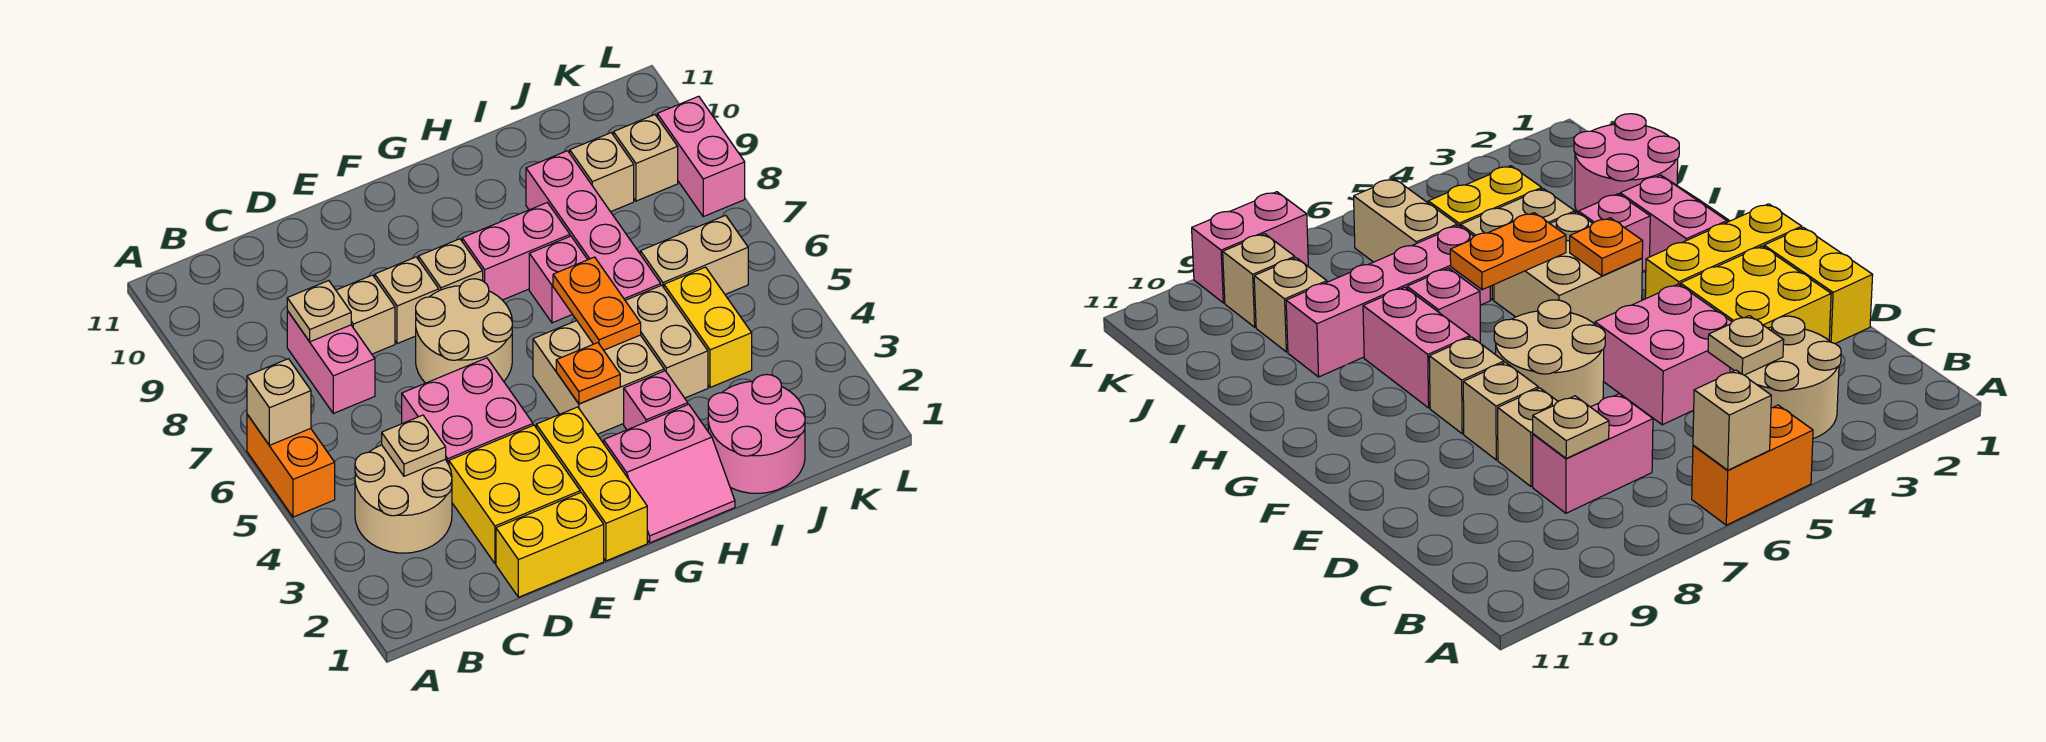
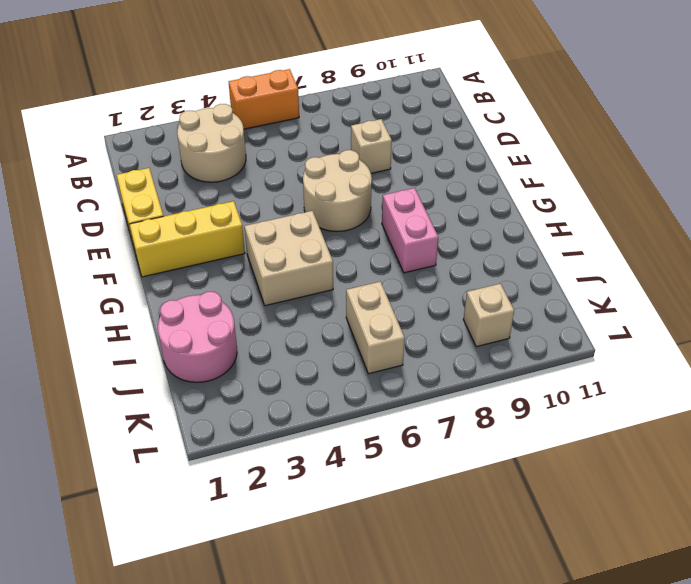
none -> pink 1x2 brick [287,311,375,413]
none -> yellow 2x2 brick [449,425,580,564]
none -> pink 2x2 brick [402,358,533,465]

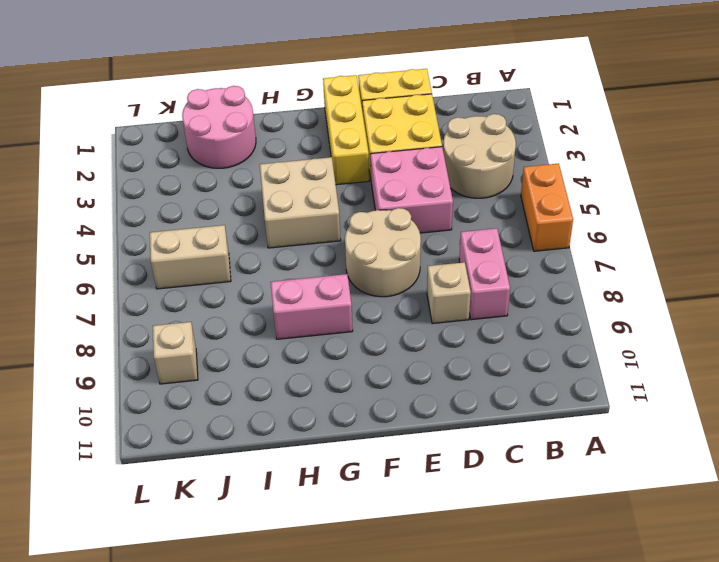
none -> tan 1x1 brick [375,257,439,344]
none -> tan 1x1 brick [418,239,483,291]
none -> pink 2x2 slope [604,404,735,543]

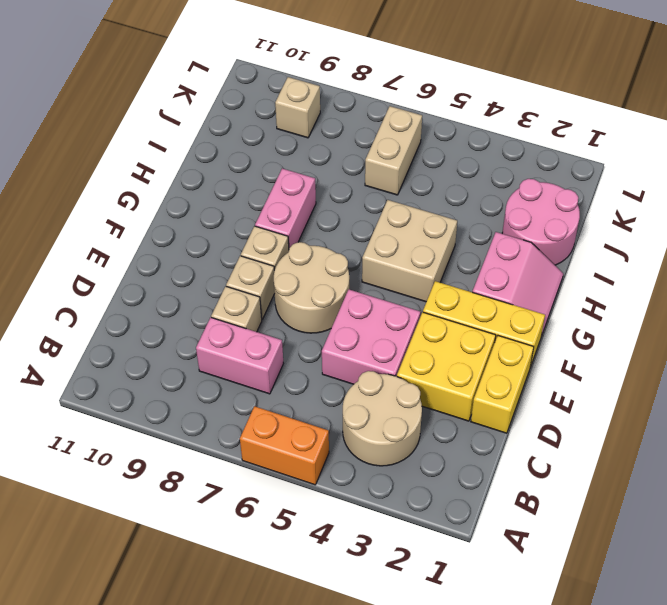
none -> pink 1x1 brick [624,371,688,430]
none -> pink 1x1 brick [529,236,588,323]
none -> tan 1x2 brick [625,285,708,398]

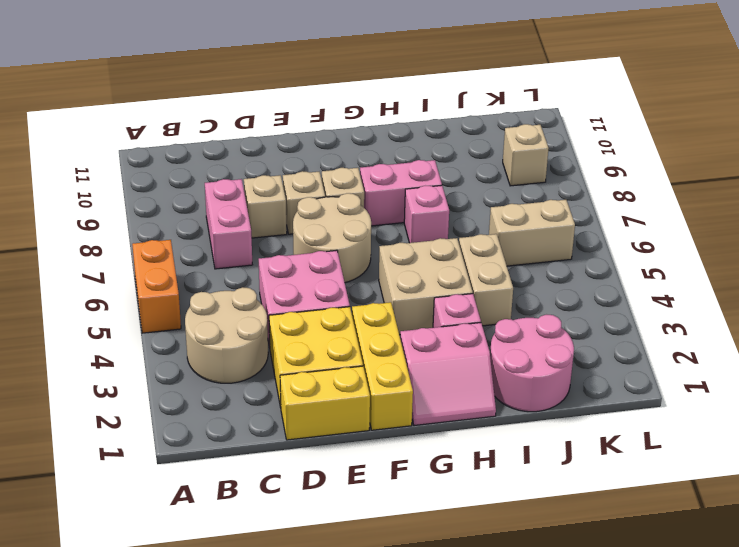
none -> pink 1x4 brick [526,151,661,300]
none -> yellow 1x2 brick [664,267,752,387]
none -> tan 1x1 brick [570,133,634,212]

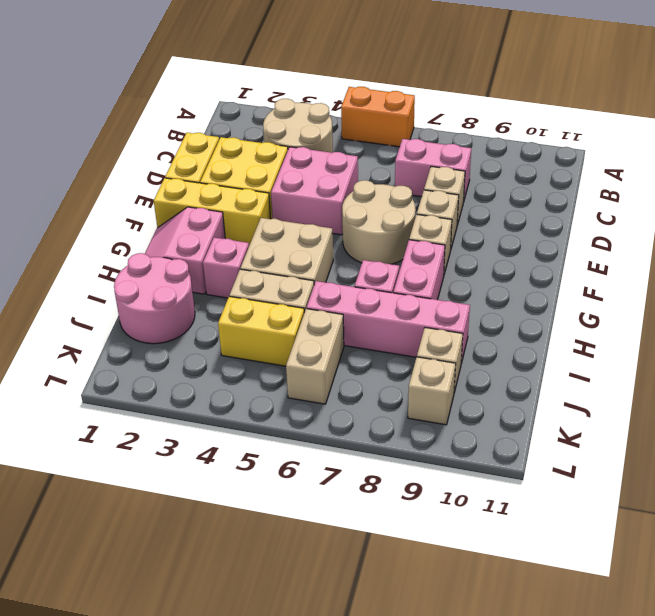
none -> pink 1x2 brick [657,96,745,217]
none -> tan 1x1 brick [247,359,311,445]
none -> tan 1x1 plate [382,415,446,476]

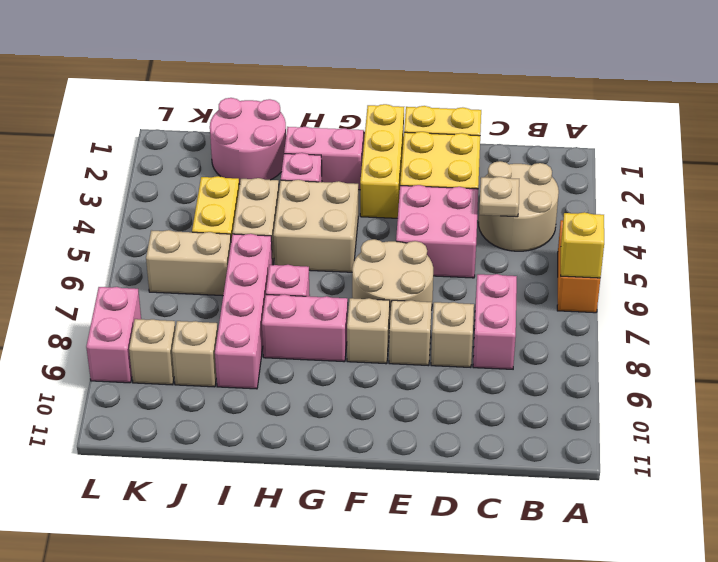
yellow 1x1 brick [561,212,604,278] -> tan 1x1 brick [247,359,311,445]
none -> tan 1x1 plate [287,281,351,342]
none -> orange 1x1 plate [556,343,620,404]
none -> orange 1x2 plate [553,257,641,350]

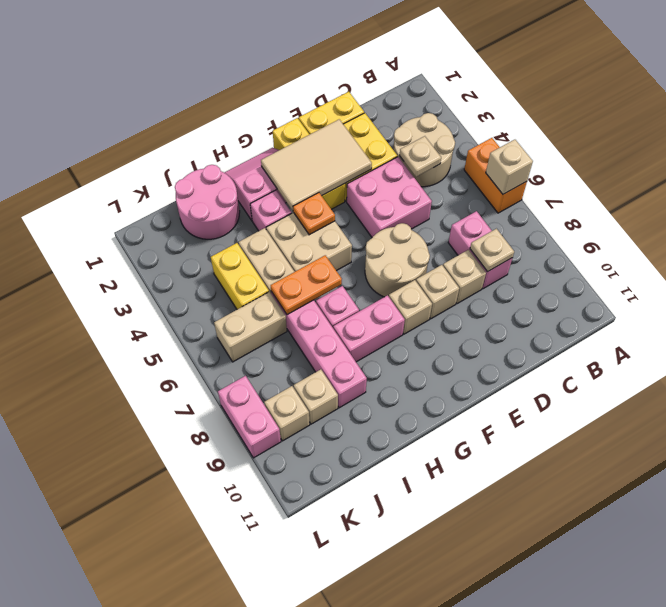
tan 2x3 tile [261,119,372,211] -> none
orange 1x2 plate [271,255,342,315] -> orange 1x2 plate turned to [553,257,641,350]

